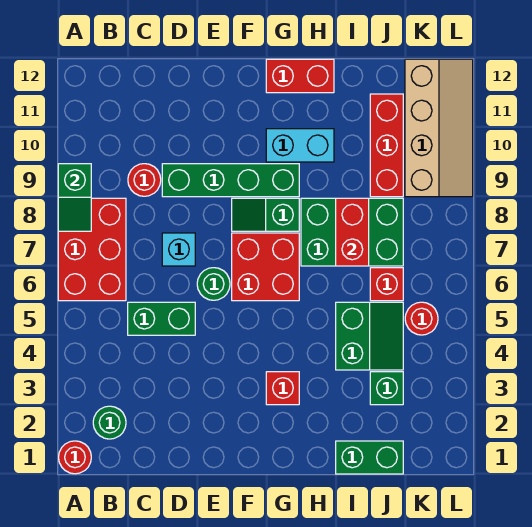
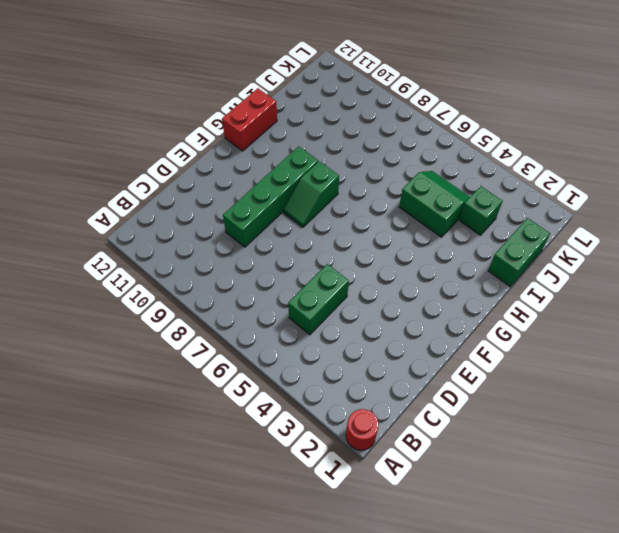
none -> red 2x3 brick [58,198,126,301]
none -> green 1x1 round brick [93,406,126,439]
none -> red 1x1 round brick [128,164,161,196]

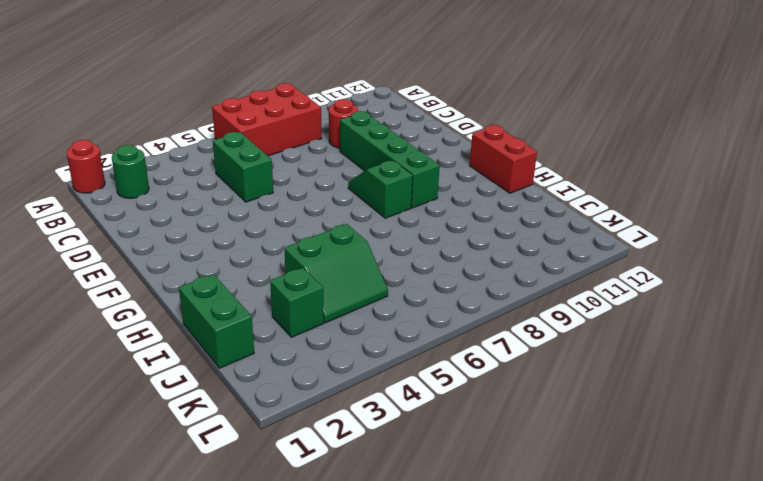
none -> cyan 1x1 brick [162,233,195,266]
none -> green 1x1 round brick [197,268,230,300]
none -> red 2x2 brick [232,233,299,301]

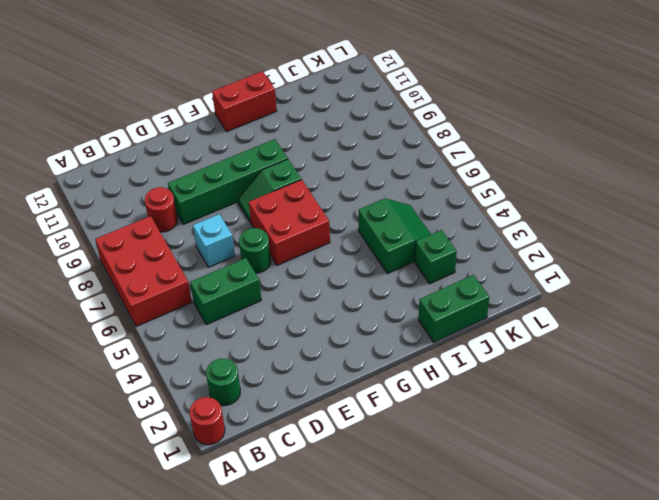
none -> red 1x1 brick [266,372,299,405]
none -> cyan 1x2 brick [266,129,334,162]
none -> green 2x3 brick [301,198,403,266]

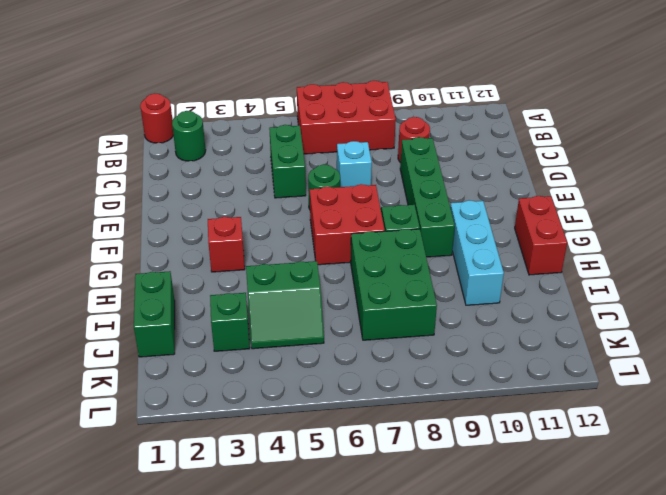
cyan 1x3 brick [450,200,504,305] -> cyan 1x2 brick [266,129,334,162]
none -> red 1x1 brick [370,268,403,301]
none -> red 1x3 brick [370,94,403,197]
none -> red 1x1 round brick [405,302,438,335]

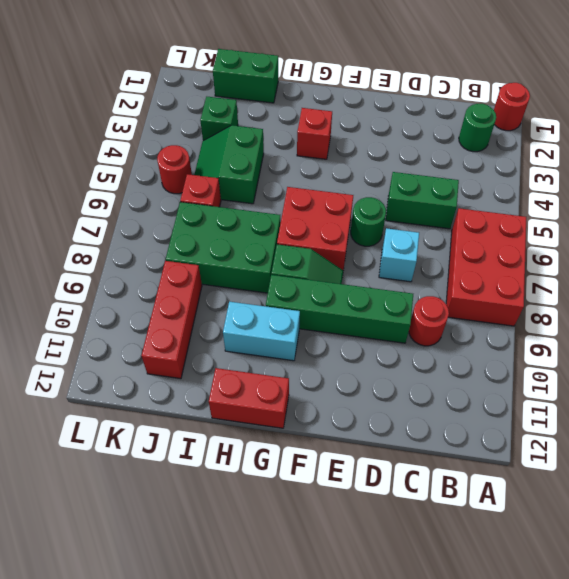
none -> tan 2x4 slope [405,59,473,197]
none -> green 1x2 slope [58,164,91,231]
none -> red 1x2 brick [336,198,369,266]

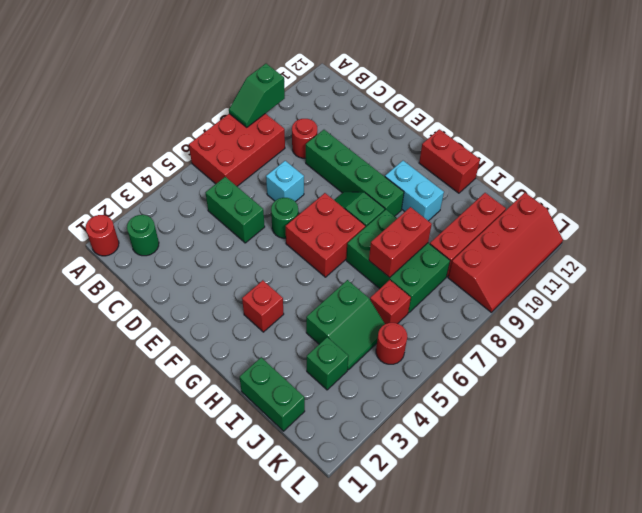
red 2x4 slope [448,193,563,313] -> tan 2x4 slope [405,59,473,197]

